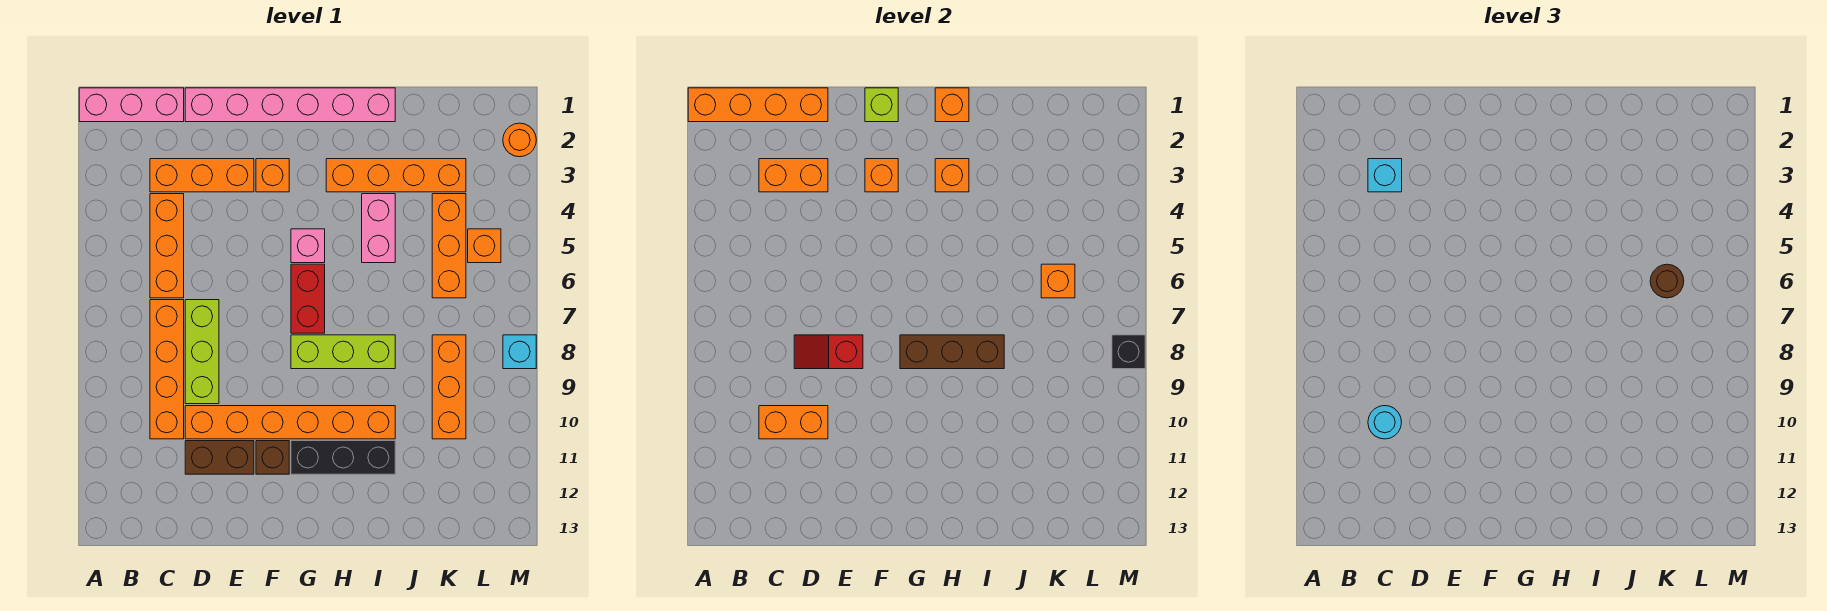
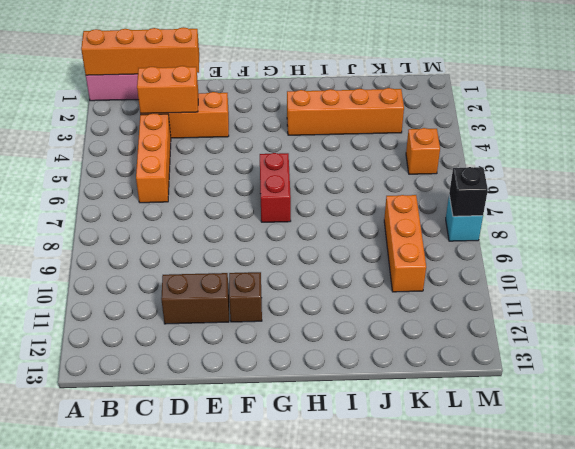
none -> orange 1x4 brick [150,300,184,439]
none -> pink 1x6 brick [185,88,395,122]
none -> lime 1x3 brick [185,300,219,404]
none -> orange 1x6 brick [185,406,395,439]

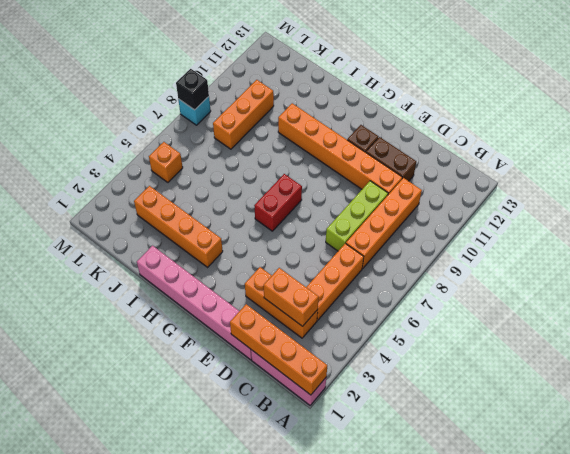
none -> orange 1x1 brick [256,159,289,192]
none -> pink 1x1 brick [291,229,325,263]
none -> lime 1x3 brick [291,335,395,369]
none -> black 1x3 brick [291,441,395,474]

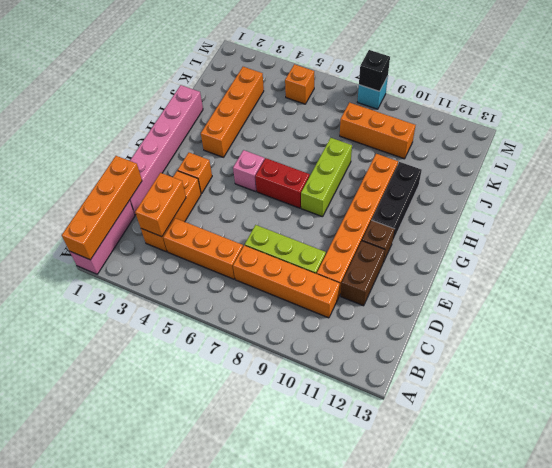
none -> pink 1x2 brick [362,194,395,263]
none -> orange 1x3 brick [432,194,466,298]
none -> orange 1x1 round brick [503,123,536,157]
none -> orange 1x2 brick [759,406,828,439]

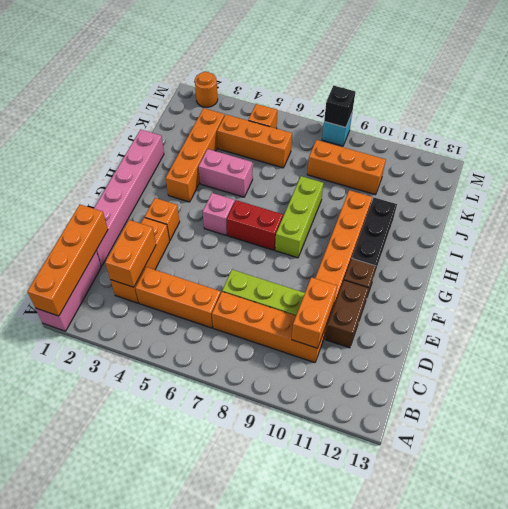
none -> red 1x2 slope [794,335,863,369]
none -> lime 1x1 brick [865,88,898,122]
none -> orange 1x1 brick [865,159,898,192]
none -> brown 1x3 brick [900,335,1004,369]

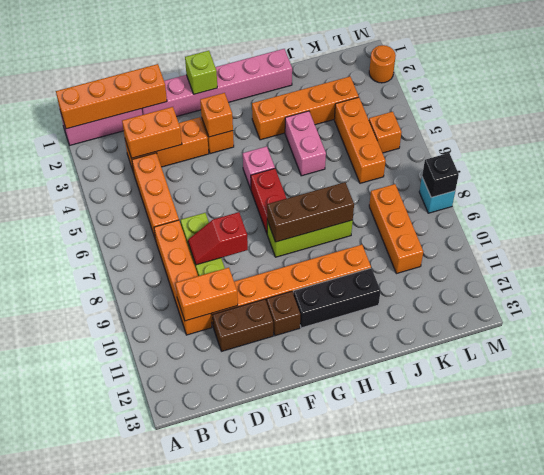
none -> orange 1x1 brick [935,88,969,122]
none -> orange 1x1 brick [935,159,969,192]
none -> orange 1x1 brick [1041,264,1075,298]
none -> cyan 1x1 brick [1368,159,1402,192]

